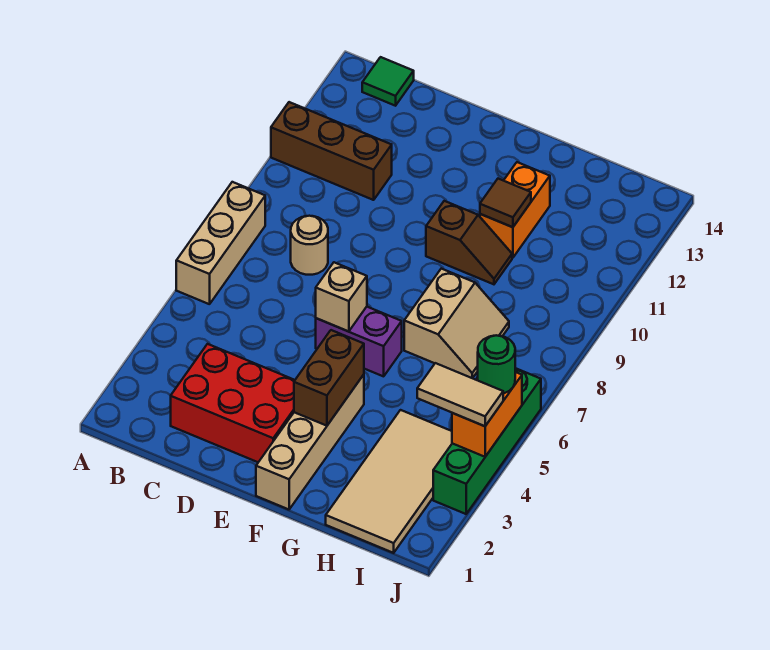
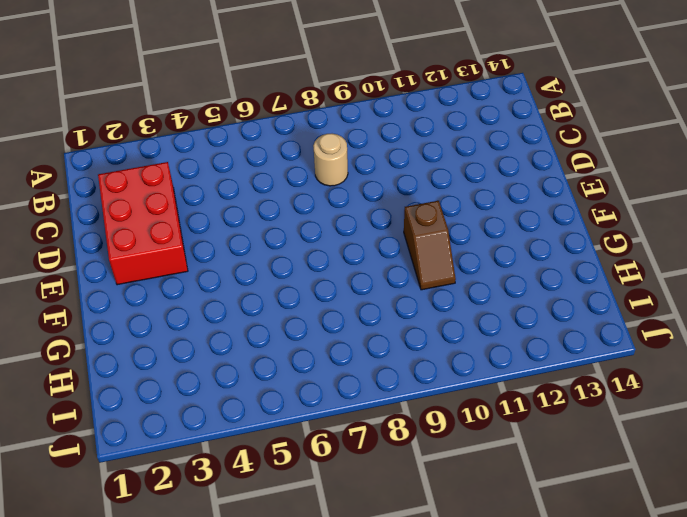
none -> tan 1x3 brick [176,182,265,304]
none -> brown 1x3 brick [271,102,392,200]
none -> green 1x1 tile [362,57,414,106]

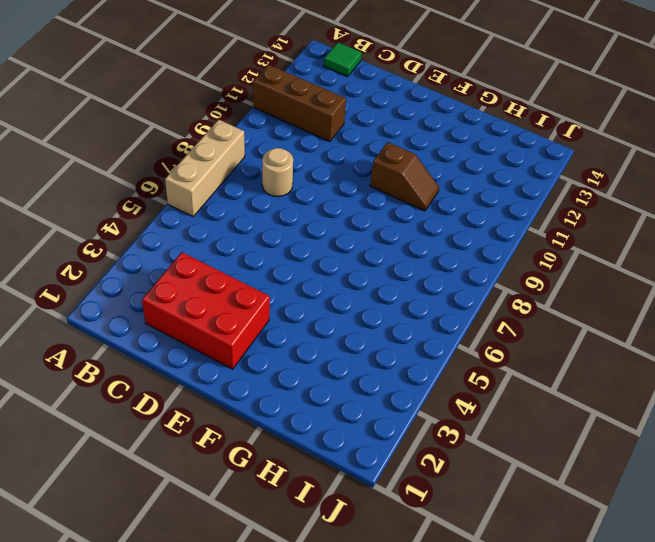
none -> purple 1x2 brick [316,307,402,376]
none -> tan 1x4 brick [256,375,364,509]
none -> tan 2x2 slope [404,269,509,378]

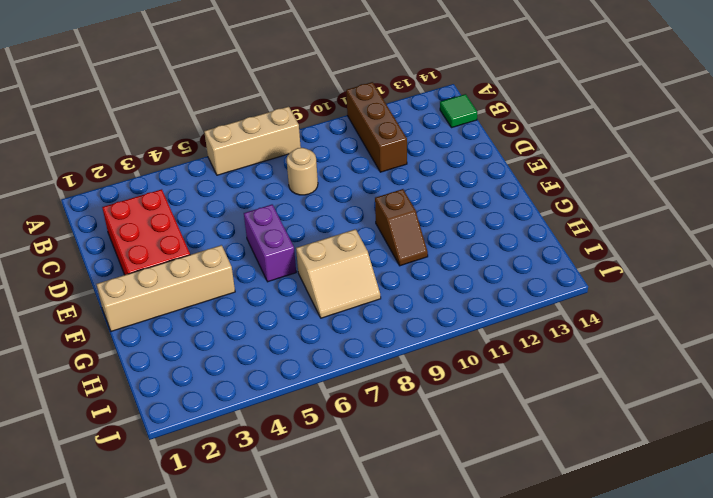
none -> orange 1x2 brick [480,162,550,258]
none -> tan 2x4 tile [326,410,452,553]
none -> green 1x4 brick [433,368,541,514]

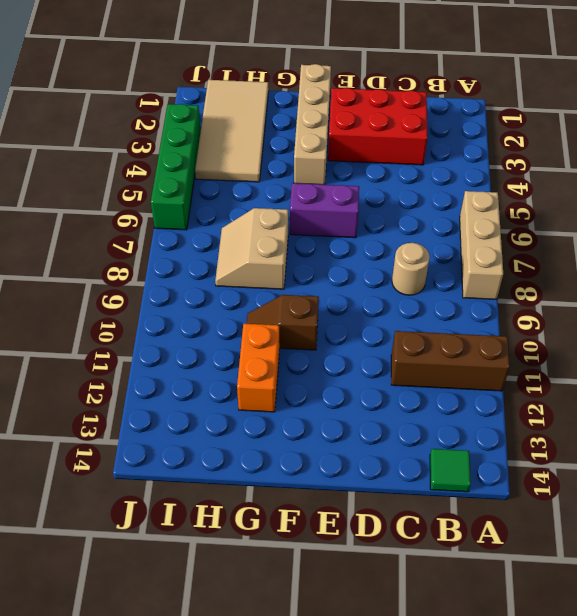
none -> tan 1x1 brick [316,262,367,332]
none -> brown 1x2 brick [294,330,364,426]
none -> brown 1x1 tile [480,179,531,227]

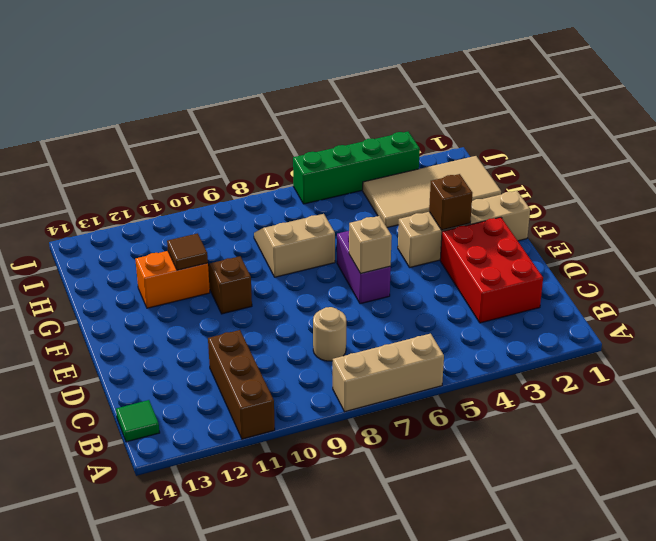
brown 1x1 brick [429,174,472,230] -> brown 1x2 brick [294,330,364,426]
none -> orange 1x2 brick [452,372,522,457]
none -> tan 1x2 tile [417,363,503,426]
none -> green 1x1 round brick [478,335,515,394]

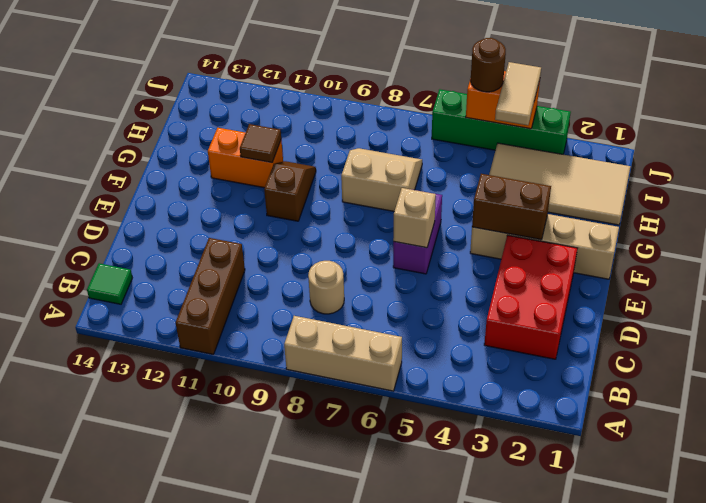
brown 1x1 round brick [471,38,506,92] -> green 1x1 round brick [478,335,515,394]

